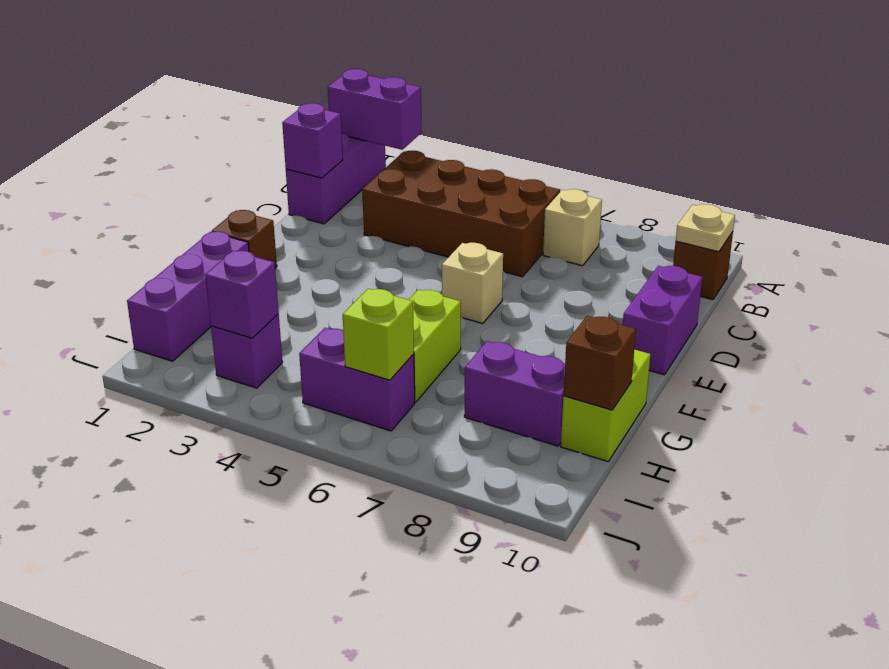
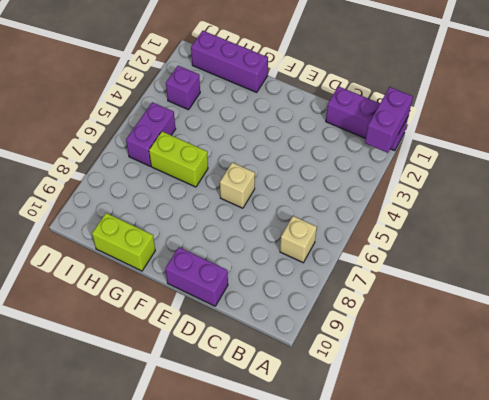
none -> brown 2x4 brick [362,151,560,277]
none -> brown 1x1 brick [673,232,733,300]
none -> brown 1x1 brick [212,210,277,268]

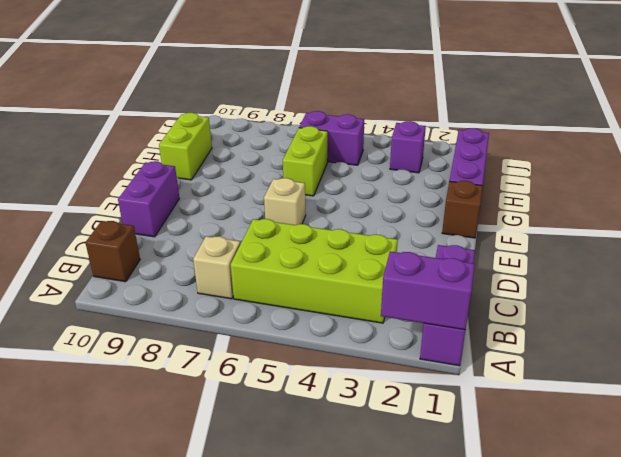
lime 2x4 brick [231,219,398,323] -> brown 2x4 brick [362,151,560,277]
none -> purple 1x2 brick [464,341,565,446]
none -> tan 1x1 plate [676,204,735,252]
none -> purple 1x1 brick [282,103,343,178]

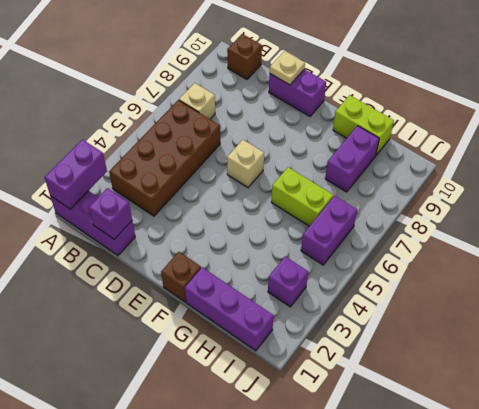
tan 1x1 plate [270,51,305,85] -> tan 1x1 plate moved to [676,204,735,252]
none -> brown 1x1 brick [564,316,636,410]
none -> purple 1x1 brick [205,251,279,338]
none -> lime 1x1 brick [343,289,414,380]

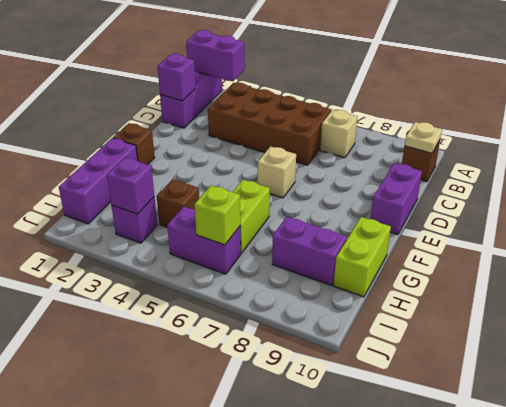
brown 1x1 brick [157,179,199,227] -> brown 1x1 brick moved to [564,316,636,410]

